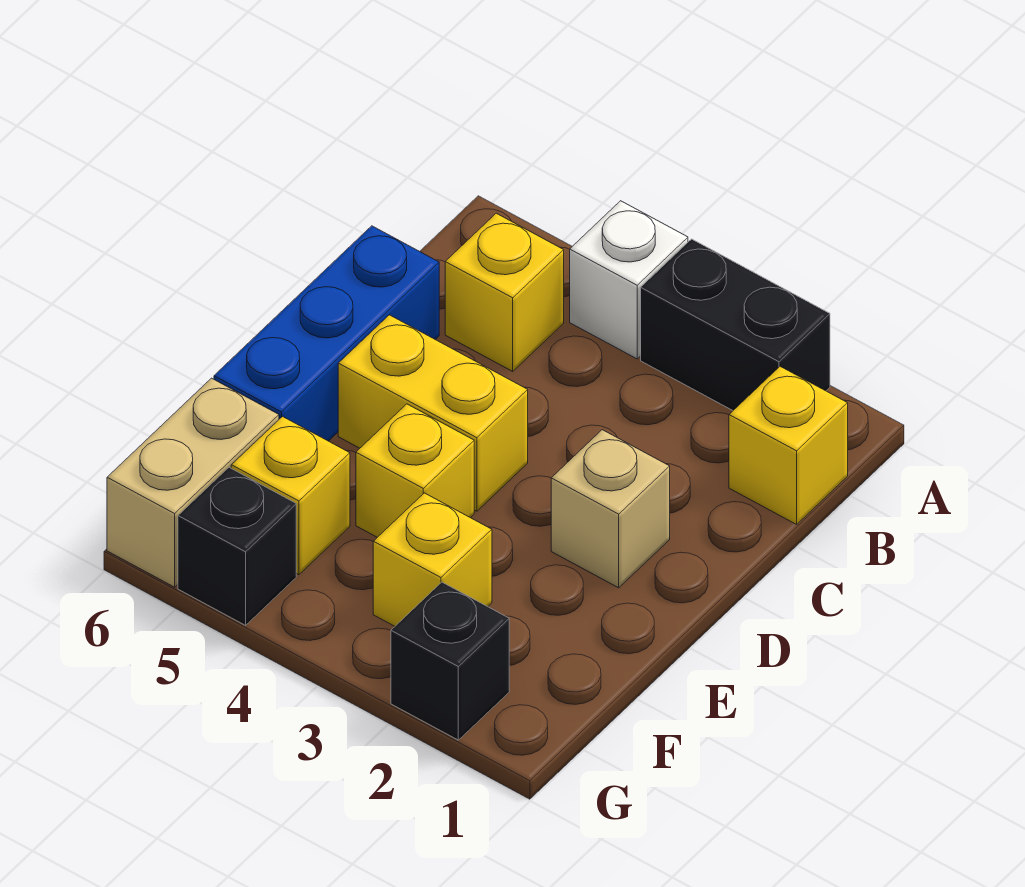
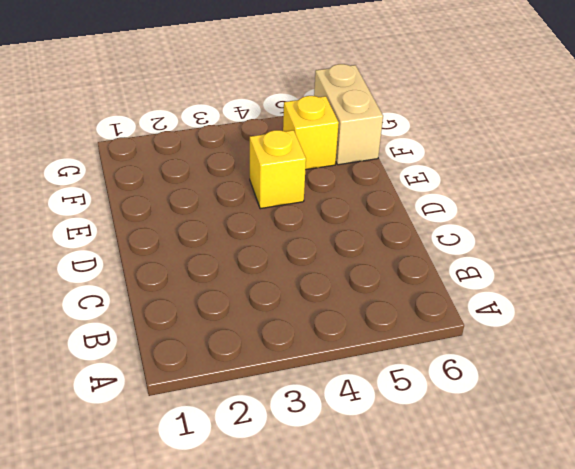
none -> black 1x2 brick [641,239,830,410]
none -> white 1x1 brick [570,201,688,359]
none -> yellow 1x1 brick [729,366,848,524]

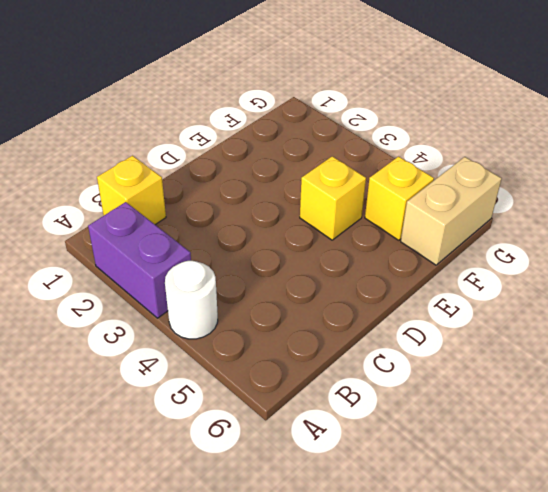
purple 1x2 brick [88,202,191,318] -> black 1x2 brick [641,239,830,410]
white 1x1 round brick [165,261,218,339] -> white 1x1 brick [570,201,688,359]
none -> yellow 1x1 brick [445,213,564,371]
none -> blue 1x3 brick [214,226,439,441]
none -> tan 1x1 brick [551,430,670,588]

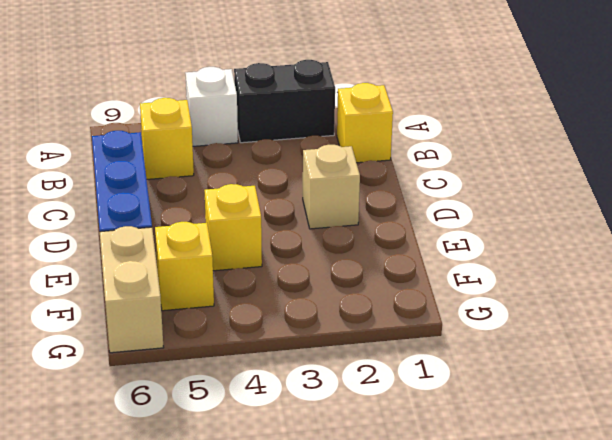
none -> yellow 1x2 brick [338,315,528,511]
none -> yellow 1x1 brick [373,493,492,626]
none -> black 1x1 brick [391,582,509,740]

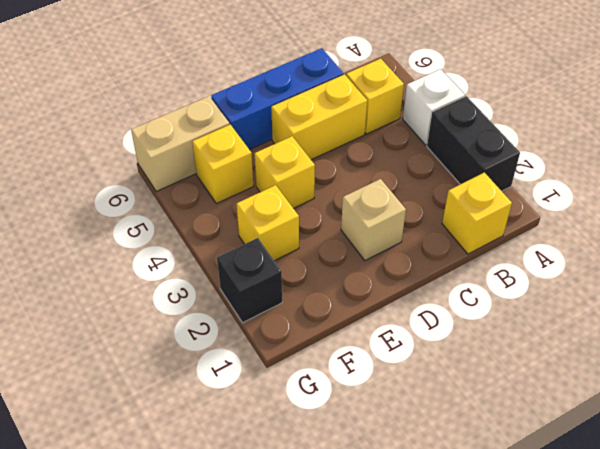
yellow 1x2 brick [271,74,367,160] -> yellow 1x2 brick turned to [338,315,528,511]
none -> black 1x1 brick [178,467,296,625]

